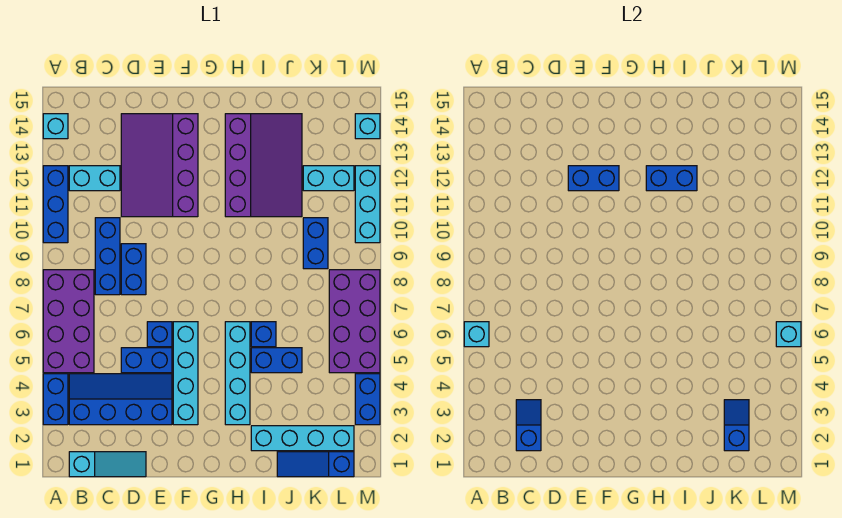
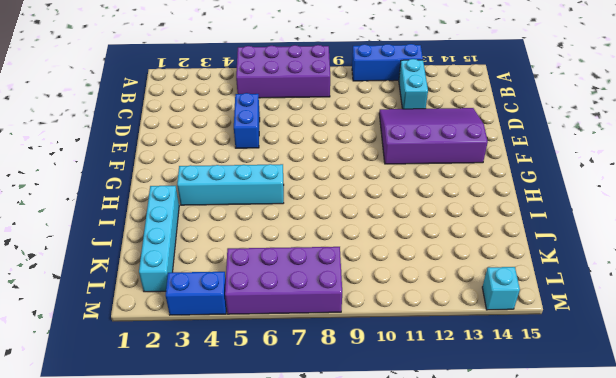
none -> blue 1x2 brick [43,374,68,425]
none -> cyan 1x1 brick [43,114,68,139]
none -> cyan 1x3 slope [69,452,146,477]
none -> blue 2x4 slope [69,374,172,425]

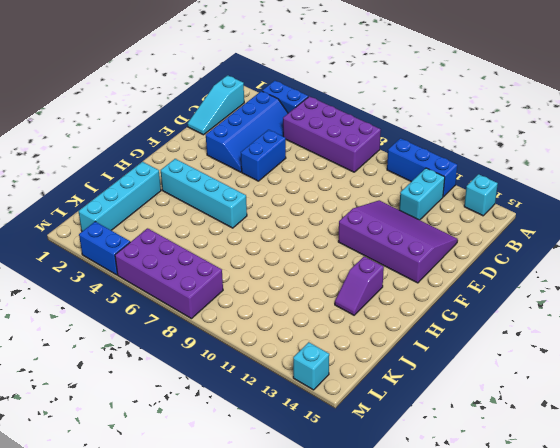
purple 1x2 slope [335,256,384,315] -> purple 3x4 slope [225,114,302,217]
none -> blue 1x3 brick [95,218,120,295]
none -> blue 1x2 brick [121,244,146,295]
none -> blue 1x1 brick [147,322,172,347]
none -> cyan 1x4 brick [173,322,198,425]

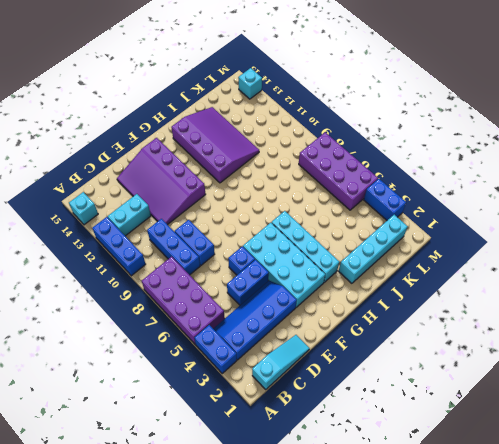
cyan 2x4 brick [243,223,325,307] -> cyan 1x4 brick [173,322,198,425]
none -> blue 1x2 brick [251,348,302,373]
none -> blue 1x1 brick [251,322,276,347]
none -> blue 1x3 slope [277,452,354,477]
none -> blue 1x2 brick [303,218,328,269]

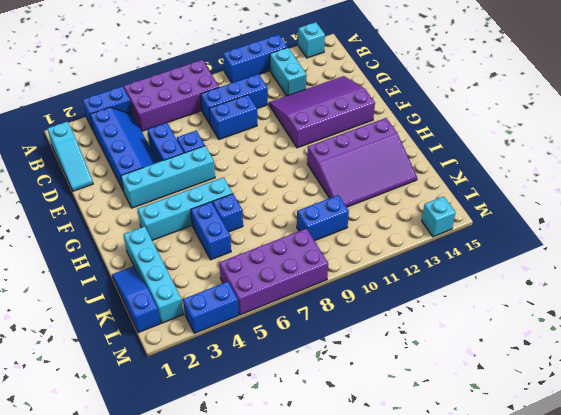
none -> cyan 1x2 brick [303,166,354,191]
none -> cyan 1x3 brick [355,166,380,243]
none -> cyan 1x1 brick [464,322,489,347]
none -> blue 1x2 slope [516,400,541,451]

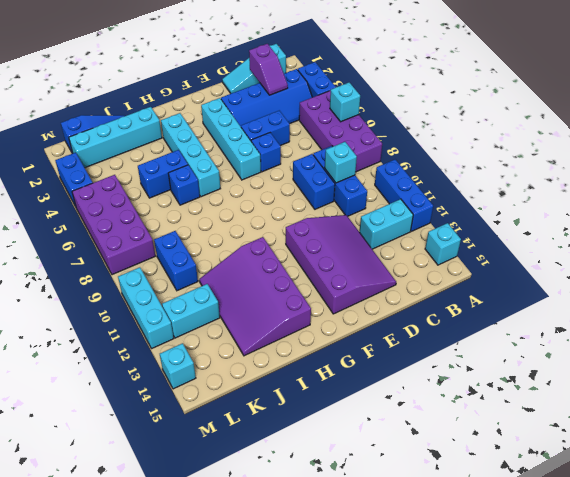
purple 1x2 slope [249,44,288,95] -> blue 1x2 slope [516,400,541,451]
cyan 1x1 brick [325,142,357,183] -> cyan 1x1 brick moved to [776,322,801,347]
none -> blue 1x2 brick [568,166,619,191]
none -> blue 1x2 brick [646,166,697,191]
none -> blue 1x2 slope [724,400,749,451]

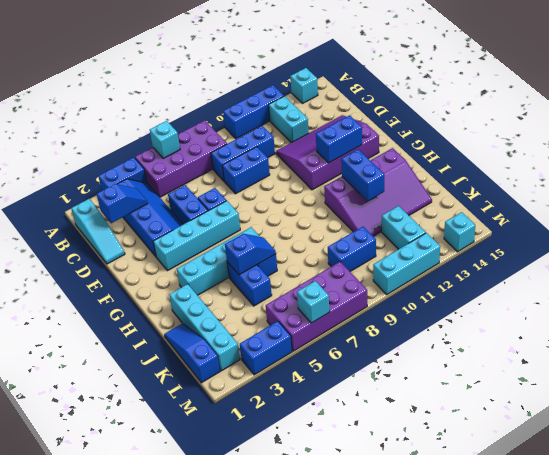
blue 1x2 brick [316,115,362,163] -> blue 1x2 brick turned to [568,166,619,191]
blue 1x2 slope [225,234,276,275] -> blue 1x2 slope moved to [724,400,749,451]

